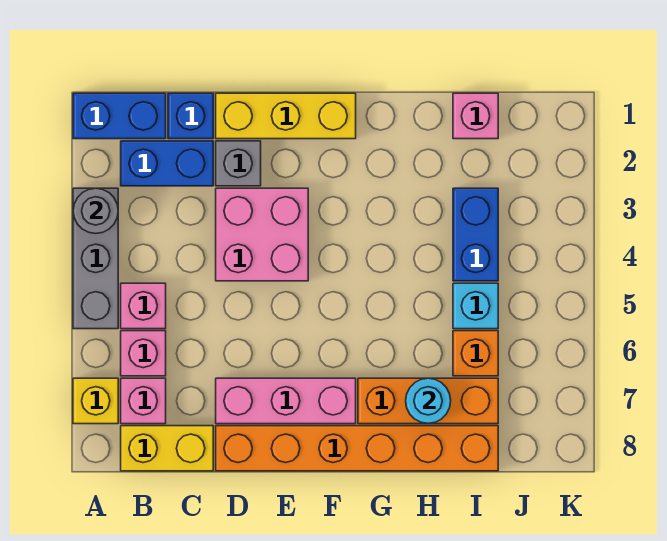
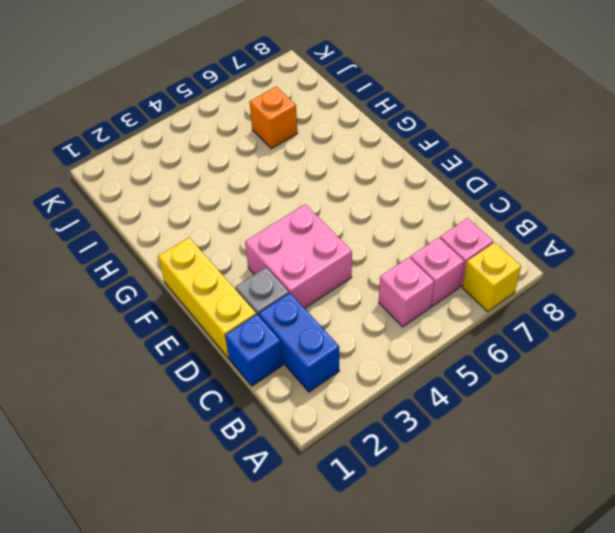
none -> blue 1x2 brick [73,93,166,139]
none -> grey 1x3 brick [73,188,118,329]
none -> yellow 1x2 brick [121,426,213,471]

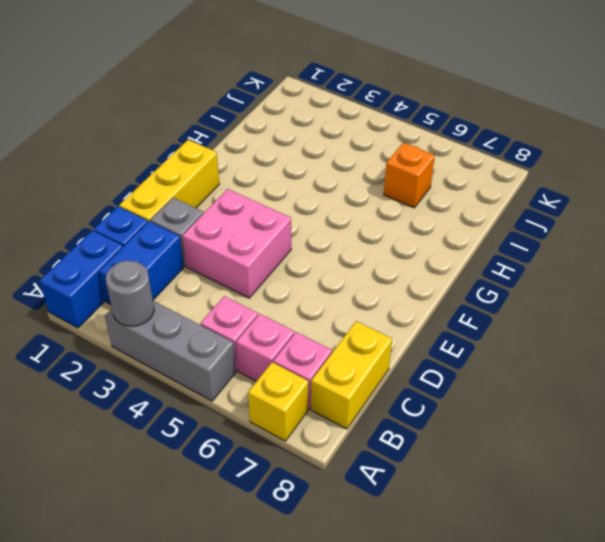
none -> pink 1x3 brick [216,378,356,424]
none -> orange 1x6 brick [216,426,498,471]
none -> orange 1x3 brick [358,378,498,424]

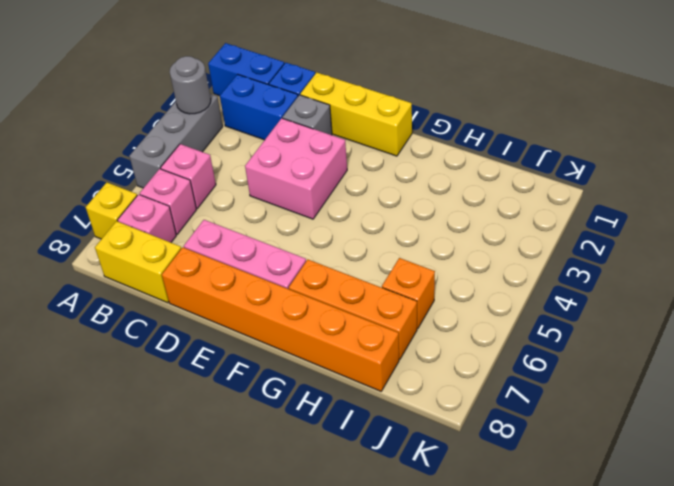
none -> pink 1x1 brick [453,93,498,139]
none -> blue 1x2 brick [453,188,498,281]
none -> cyan 1x1 brick [453,283,498,329]

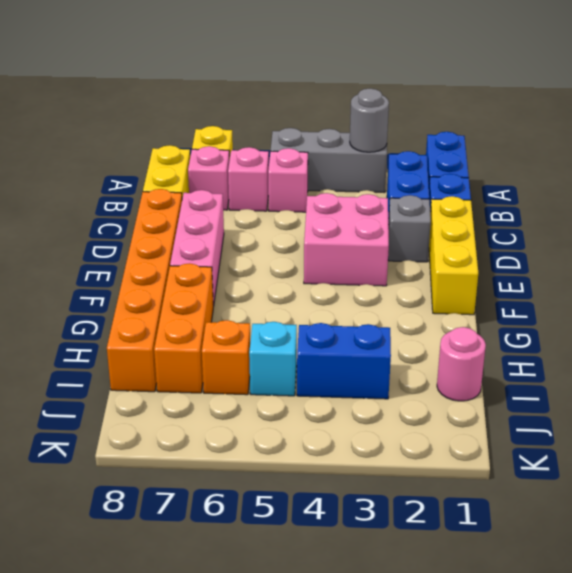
pink 1x1 round brick [437,327,486,401] -> pink 1x1 brick [453,93,498,139]
none -> cyan 1x1 round brick [406,378,451,424]

